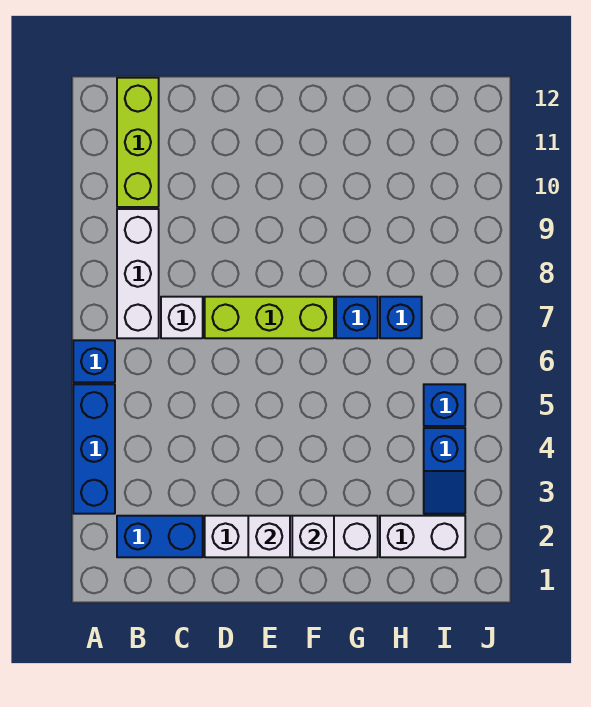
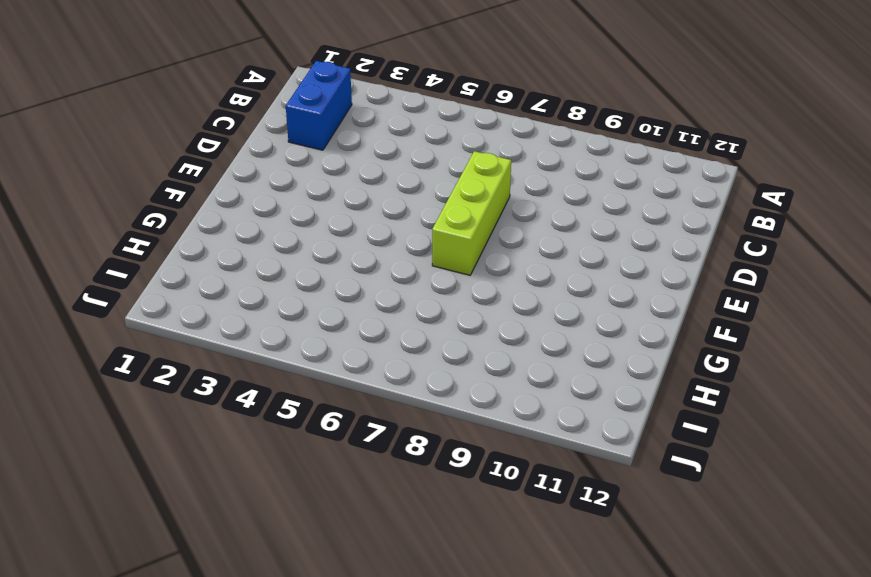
none -> blue 1x3 brick [73,384,115,514]
none -> blue 1x1 brick [73,340,115,382]
none -> white 1x3 brick [117,209,159,338]

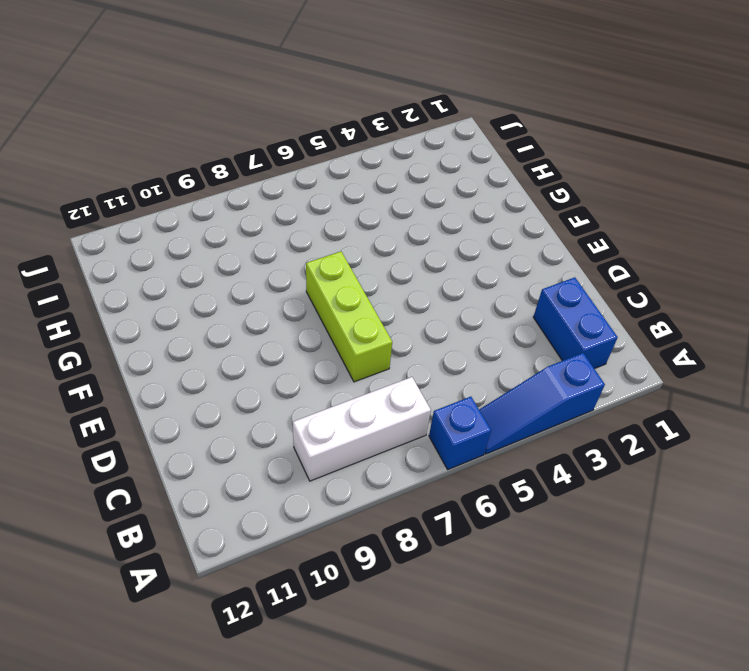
blue 1x3 slope [479,353,605,454] -> blue 1x3 brick [73,384,115,514]
none -> lime 1x3 brick [117,78,159,207]
none -> white 1x1 brick [161,297,203,338]
none -> white 1x4 brick [205,516,378,557]

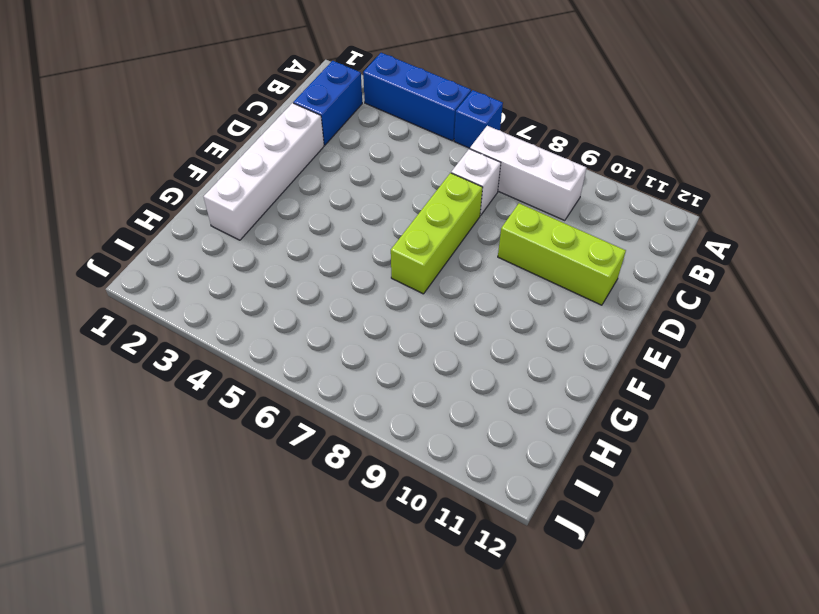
lime 1x3 brick [498,203,626,305] -> lime 1x3 brick moved to [117,78,159,207]
none -> blue 1x1 brick [336,297,378,338]
none -> white 1x2 brick [380,516,465,557]
none -> blue 1x1 brick [380,297,422,338]

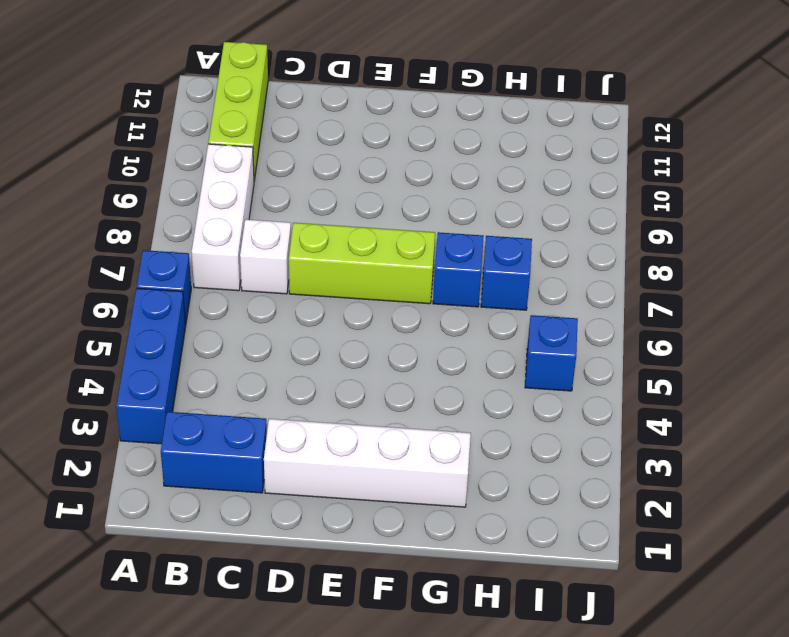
none -> white 1x2 brick [380,516,465,557]
none -> blue 1x2 slope [424,428,465,514]
none -> white 1x1 brick [248,516,290,557]

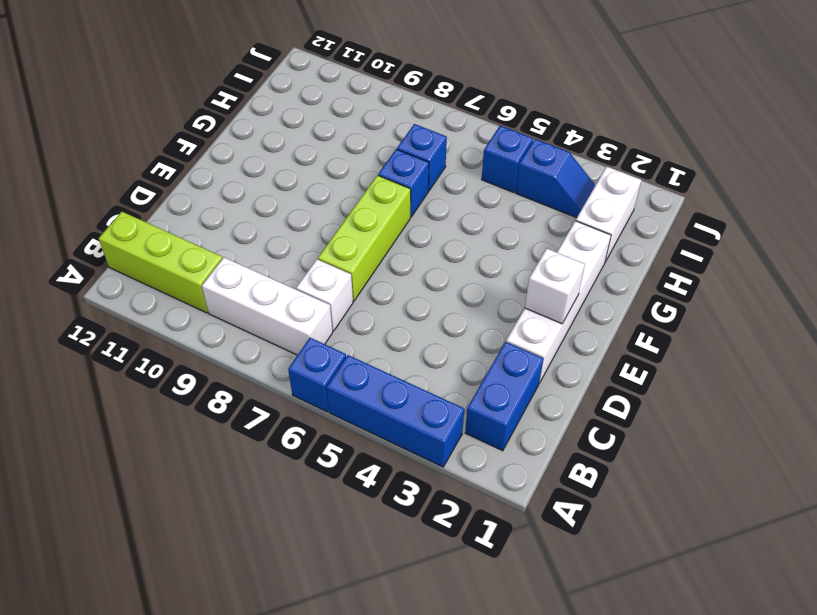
none -> white 1x1 brick [292,516,334,557]

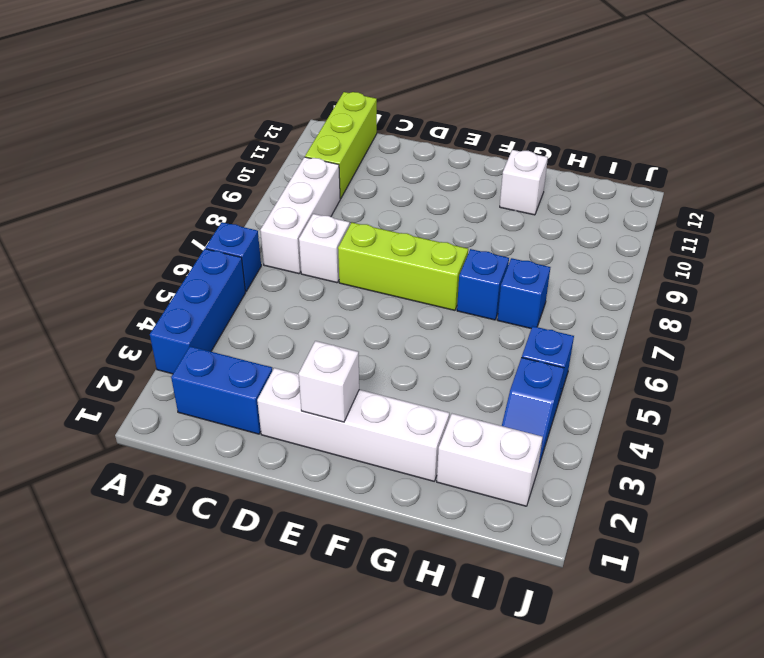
white 1x1 brick [500,150,548,215] -> white 1x1 brick moved to [292,516,334,557]

